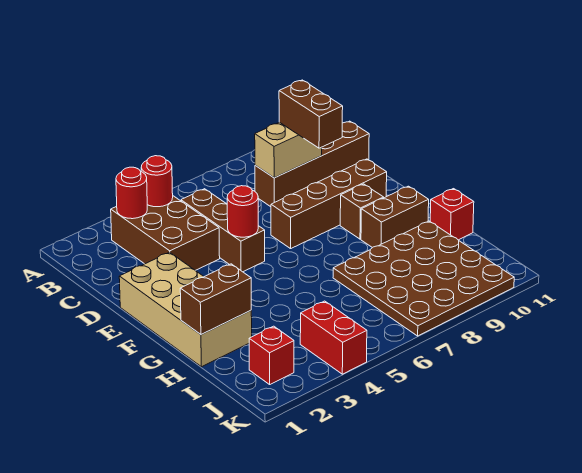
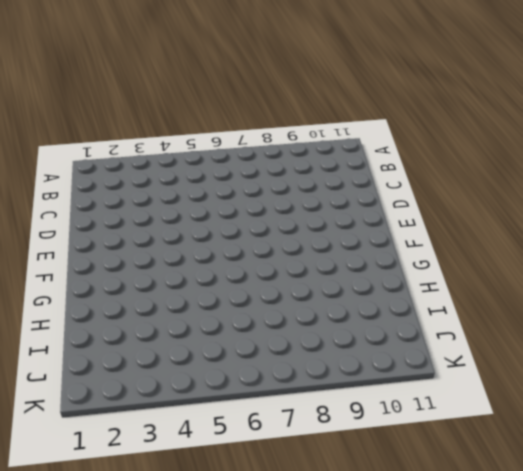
none -> brown 2x3 brick [111,196,220,270]
none -> brown 1x3 brick [181,189,265,272]
none -> brown 1x4 brick [255,121,369,207]

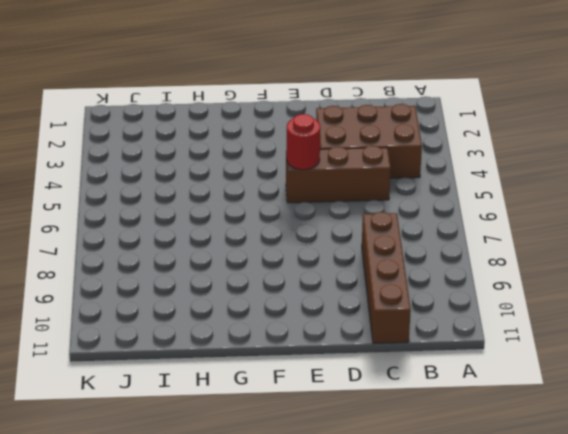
none -> tan 2x4 brick [119,252,252,367]
none -> brown 1x4 brick [271,159,387,249]
none -> brown 1x1 brick [340,184,384,239]

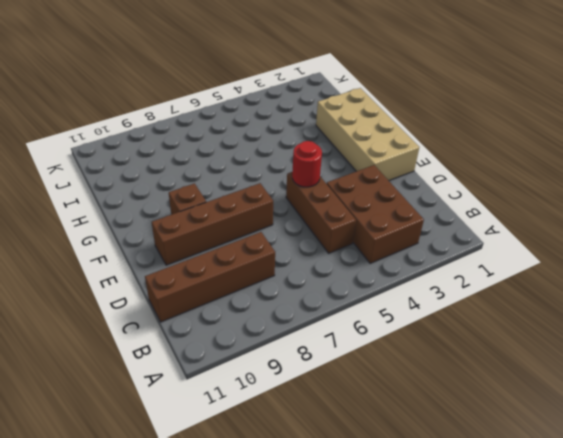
none -> brown 1x2 brick [361,186,429,248]
none -> brown 4x4 plate [333,221,514,336]
none -> red 1x1 brick [430,189,474,240]

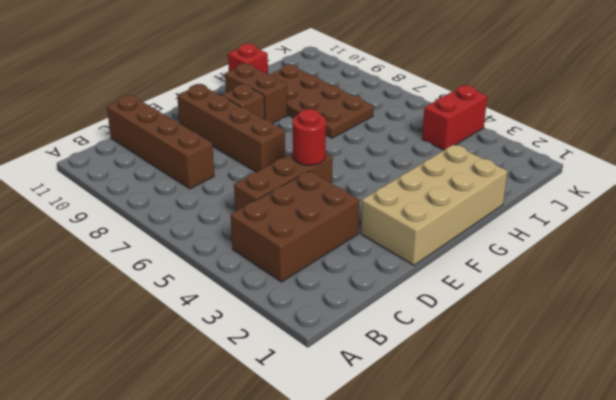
brown 2x4 plate [271,65,374,138] -> brown 4x4 plate [333,221,514,336]
none -> red 1x1 brick [249,326,294,384]
none -> red 1x1 round brick [116,167,147,219]
none -> red 1x1 round brick [141,156,173,207]

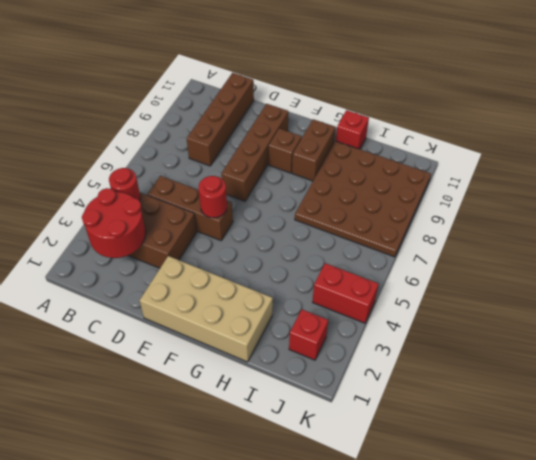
red 2x2 round brick [82,188,146,258] -> red 1x1 round brick [116,167,147,219]
none -> tan 1x2 brick [255,122,322,178]
none -> brown 1x2 brick [180,264,251,335]
none -> brown 1x2 brick [279,80,343,148]

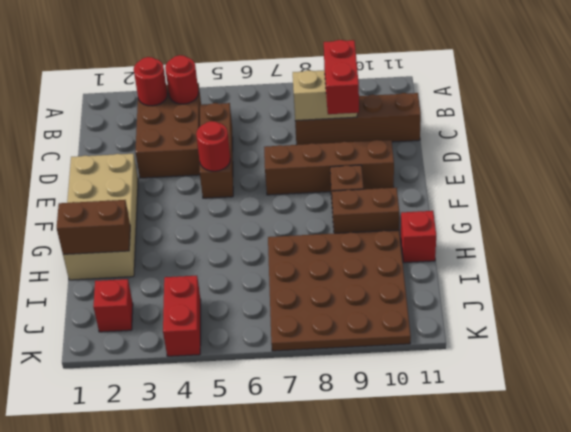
red 1x2 brick [324,40,359,114] -> brown 1x2 brick [279,80,343,148]

